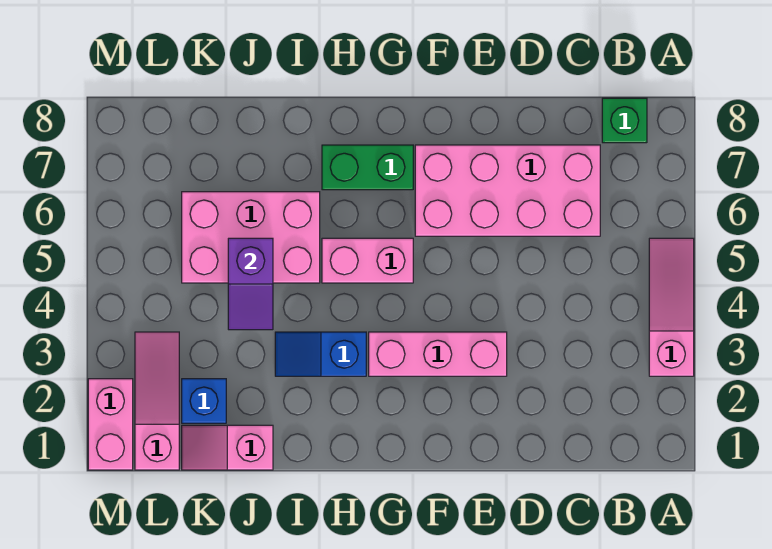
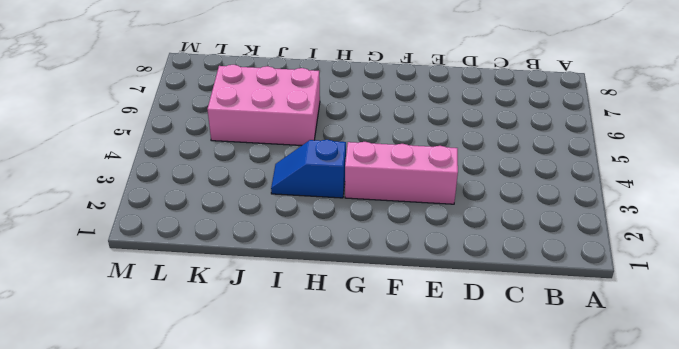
none -> pink 1x3 slope [649,238,694,376]
none -> green 1x1 brick [602,98,647,143]
none -> pink 2x4 brick [415,145,600,236]

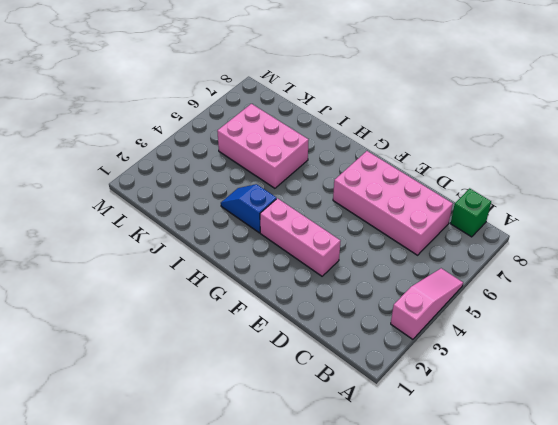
none -> pink 1x2 brick [322,238,413,283]
none -> green 1x2 brick [322,145,413,190]
none -> pink 1x2 slope [182,425,273,470]

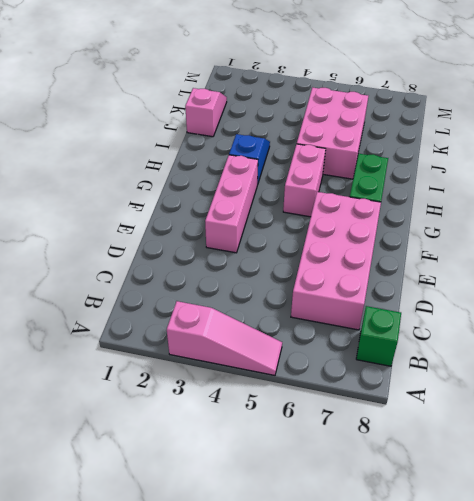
none -> blue 1x1 brick [182,379,226,423]
none -> pink 1x3 slope [135,332,179,470]
none -> pink 1x2 brick [88,379,133,470]

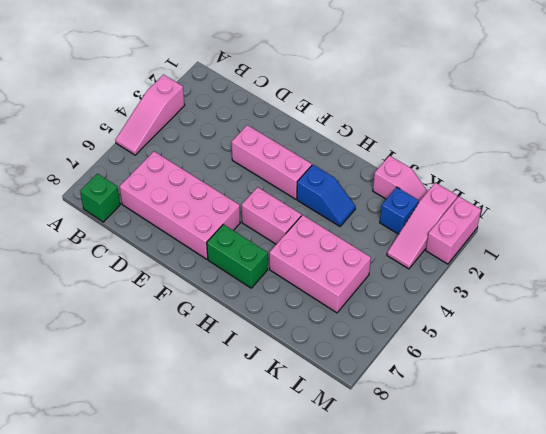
none -> purple 1x2 slope [228,238,273,330]

